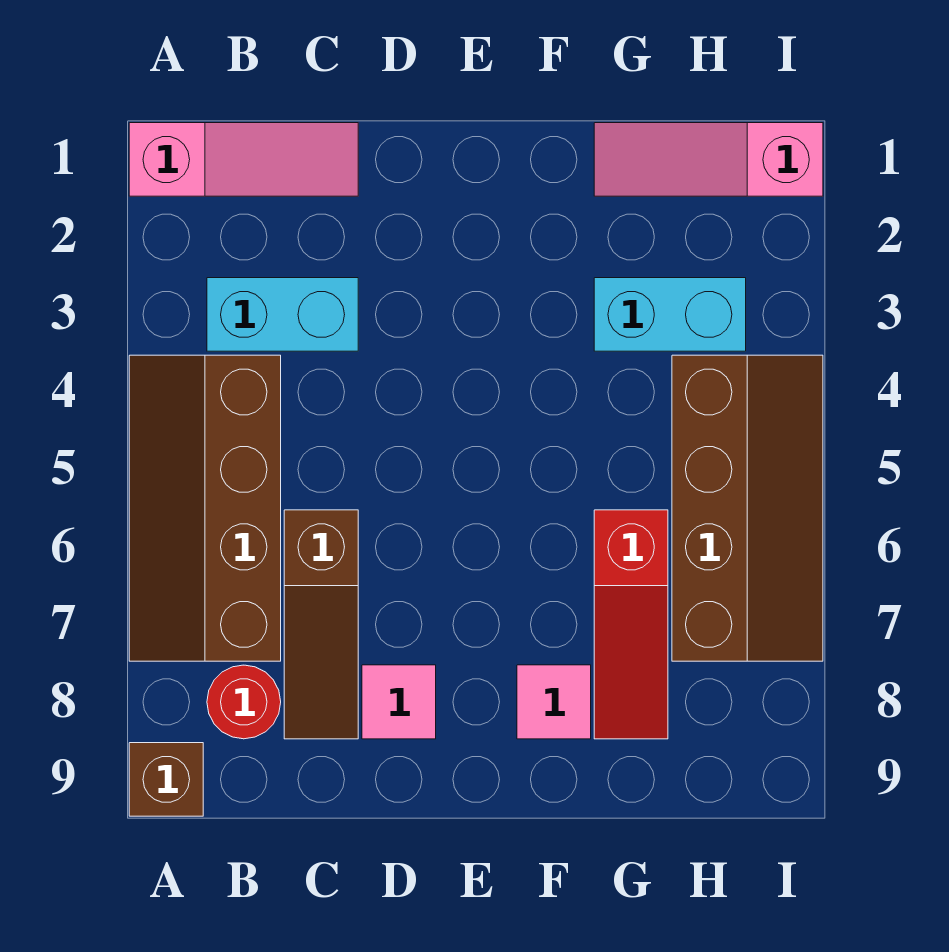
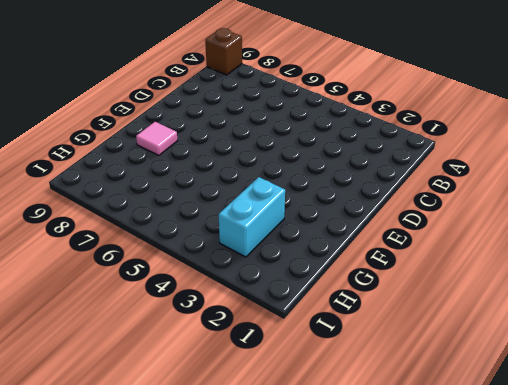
none -> pink 1x3 slope [129,123,358,196]
none -> brown 2x4 slope [129,355,281,661]
none -> cyan 1x2 brick [207,278,358,351]

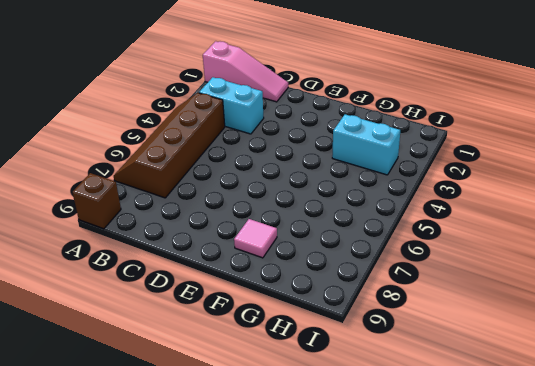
none -> red 1x1 round brick [207,665,281,739]
none -> brown 1x3 slope [284,510,358,739]
none -> pink 1x1 tile [362,665,436,739]

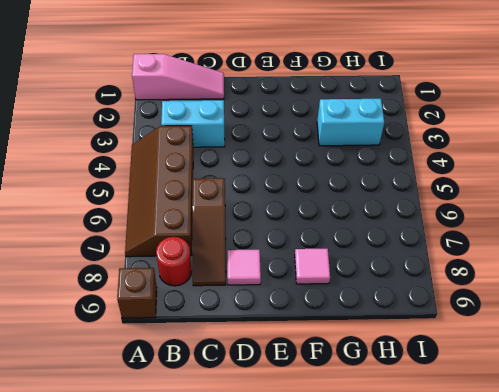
none -> pink 1x3 slope [594,123,823,196]
none -> red 1x3 slope [594,510,668,739]
none -> brown 2x4 slope [672,355,823,661]

